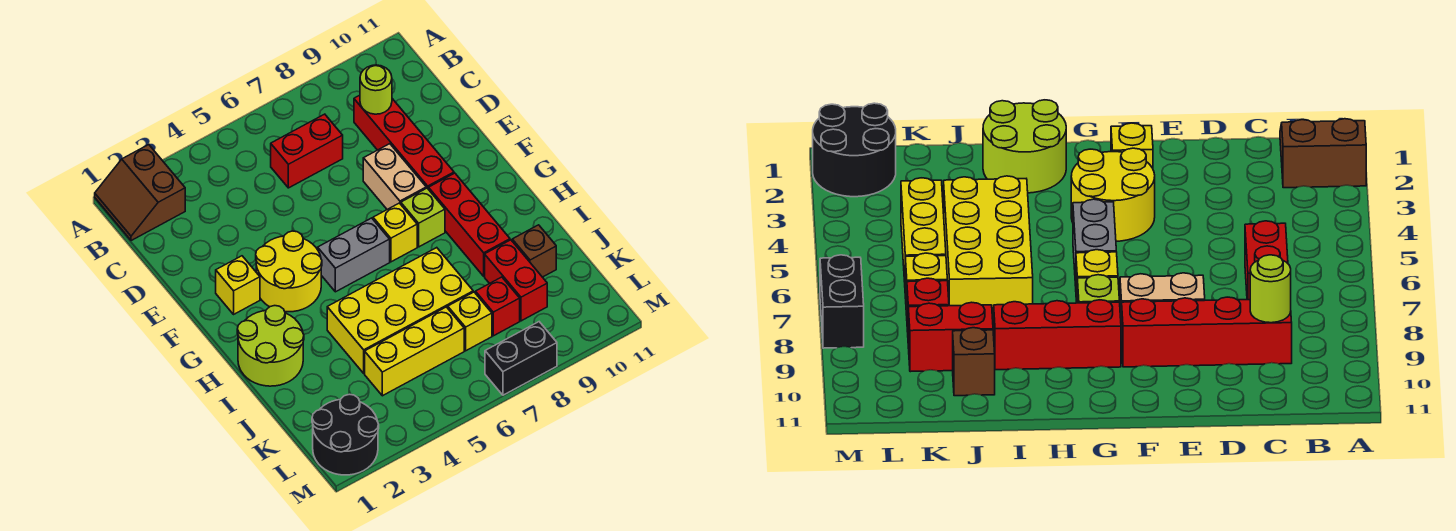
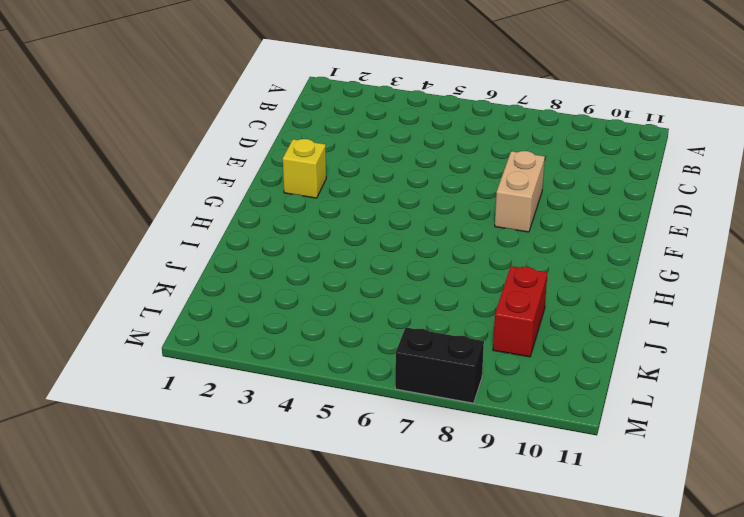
none -> brown 2x2 slope [95,145,185,241]
none -> red 1x2 brick [271,114,343,188]
none -> red 1x4 brick [354,95,454,189]

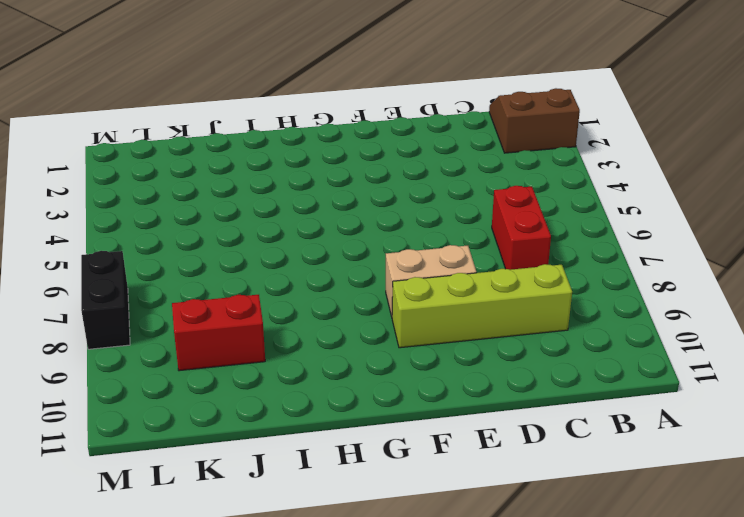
lime 1x4 brick [392,264,572,348] -> red 1x4 brick [354,95,454,189]
none -> yellow 1x1 brick [216,256,260,314]
none -> yellow 2x2 round brick [256,231,322,312]
none -> grey 1x2 brick [318,218,390,292]

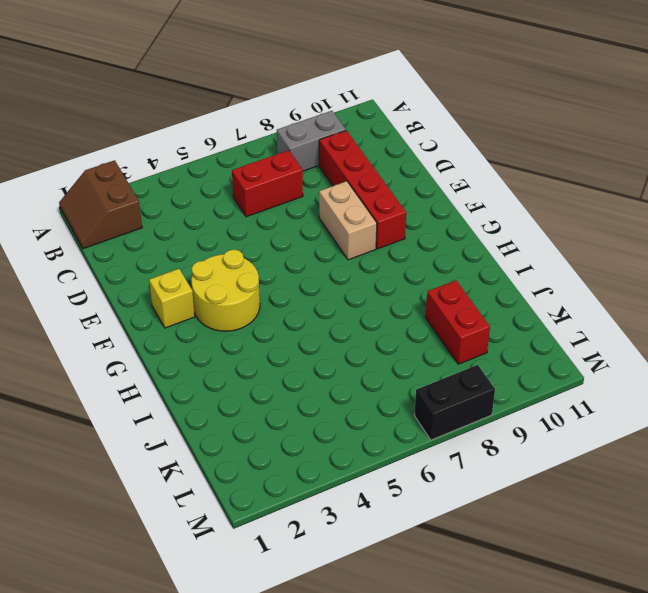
grey 1x2 brick [277,111,346,171] -> grey 1x2 brick moved to [318,218,390,292]
none -> yellow 1x1 brick [373,203,417,262]
none -> lime 1x1 brick [401,188,445,247]
none -> red 1x3 brick [429,173,510,276]

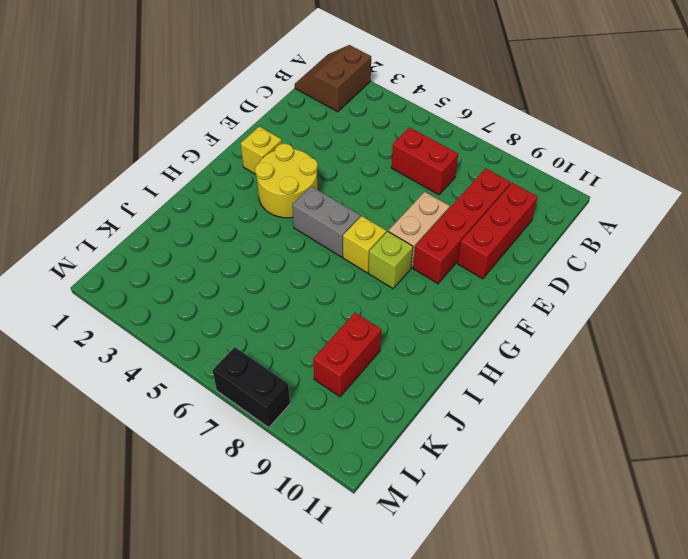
red 1x3 brick [457,183,538,279] -> red 1x3 brick moved to [429,173,510,276]
none -> lime 2x2 round brick [237,306,304,386]
none -> yellow 2x4 brick [327,248,473,373]
none -> brown 1x1 brick [512,225,556,277]

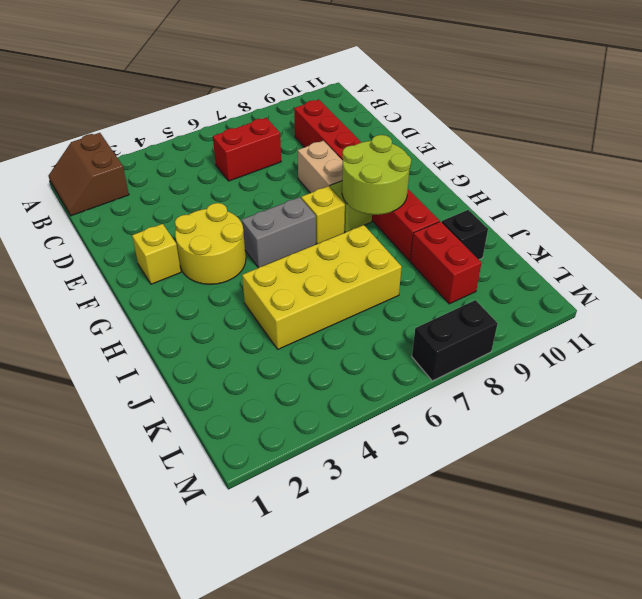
lime 2x2 round brick [342,135,411,215] -> lime 2x2 round brick moved to [237,306,304,386]
black 1x1 brick [442,210,488,259] -> brown 1x1 brick [512,225,556,277]
none -> yellow 1x3 brick [365,307,464,396]
none -> yellow 1x1 brick [448,292,492,351]
none -> red 1x1 brick [475,277,520,336]

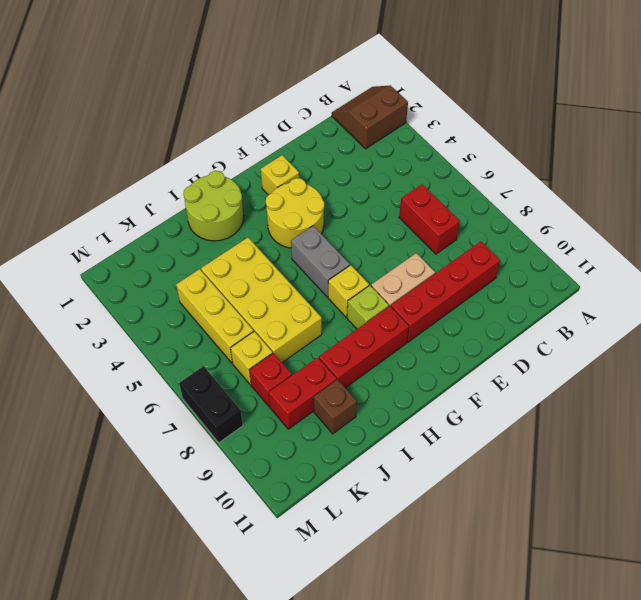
none -> black 2x2 round brick [312,394,379,475]
none -> lime 1x1 round brick [360,65,392,114]

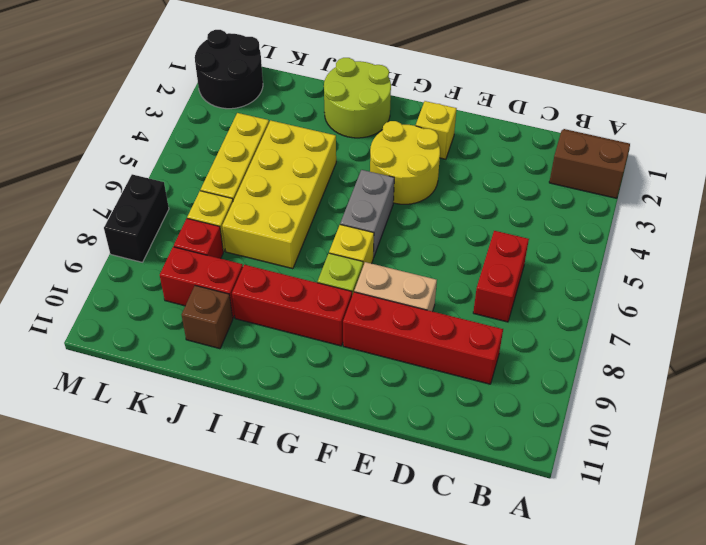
none -> lime 1x1 round brick [360,65,392,114]

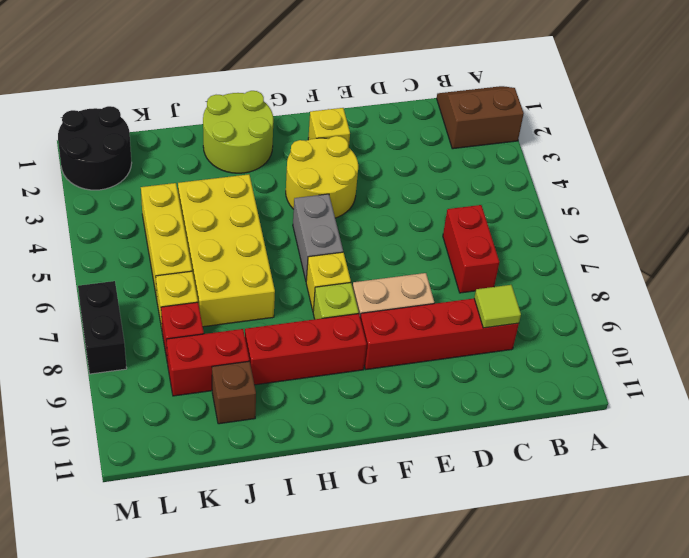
lime 1x1 tile [474,285,521,328] -> lime 1x1 round brick [360,65,392,114]

